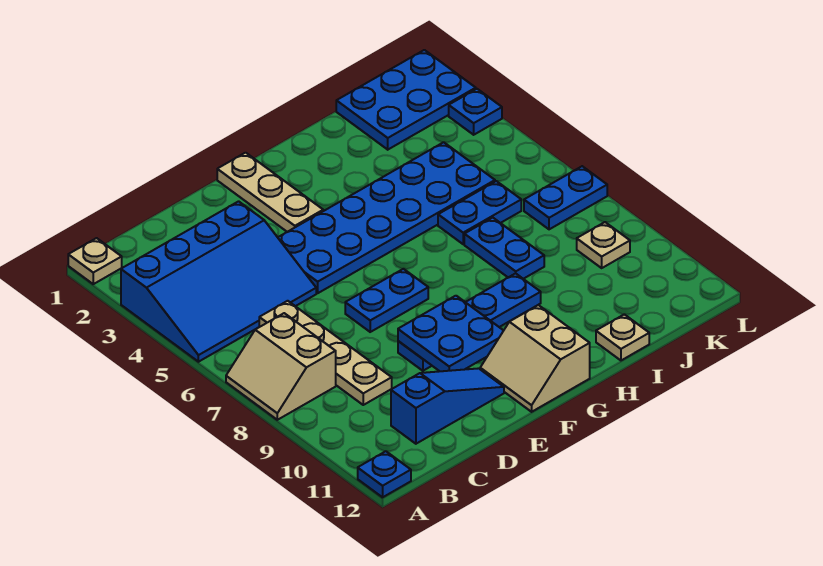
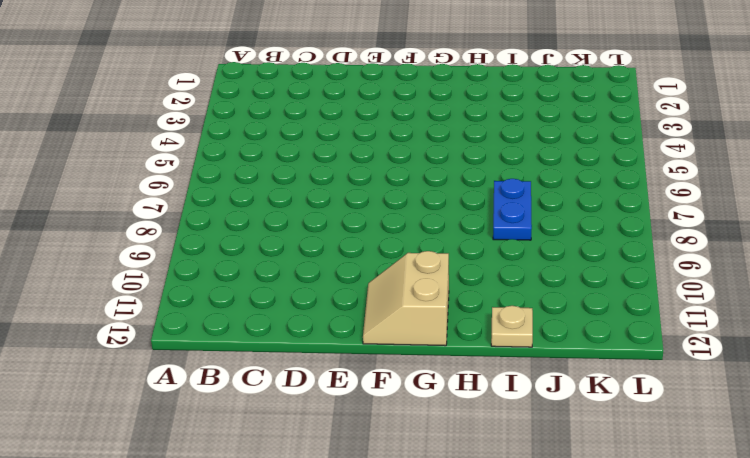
none -> tan 1x1 plate [68,238,122,284]
none -> blue 3x4 slope [121,201,316,362]
none -> tan 2x2 slope [226,313,336,420]

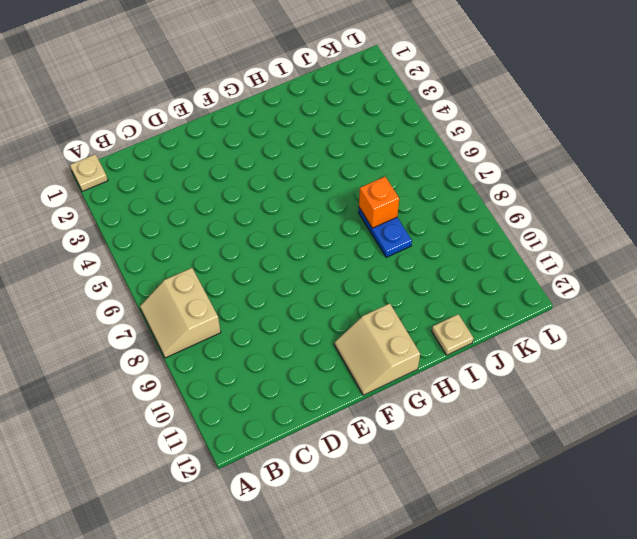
orange 1x1 brick [359,177,399,228] -> none
none -> blue 3x4 slope [121,201,316,362]
none -> blue 1x1 plate [358,451,411,497]
none -> tan 1x4 plate [259,301,392,405]

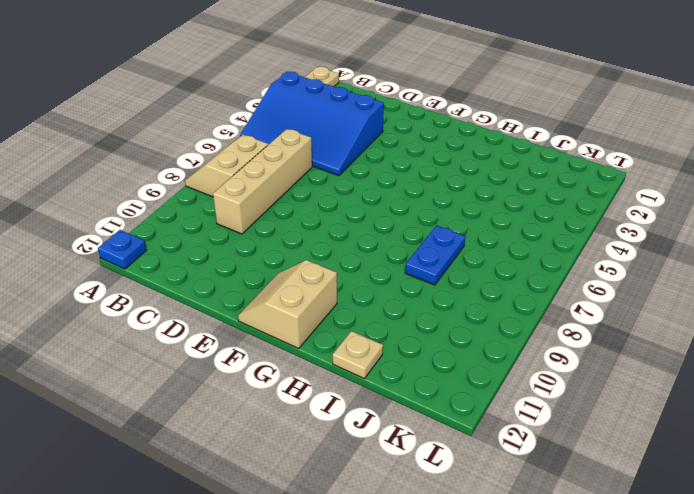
tan 1x4 brick [213,129,312,234] -> tan 1x4 plate [259,301,392,405]
none -> blue 1x3 slope [391,368,504,444]
none -> blue 2x6 plate [278,142,495,293]
none -> blue 1x2 plate [345,269,428,332]

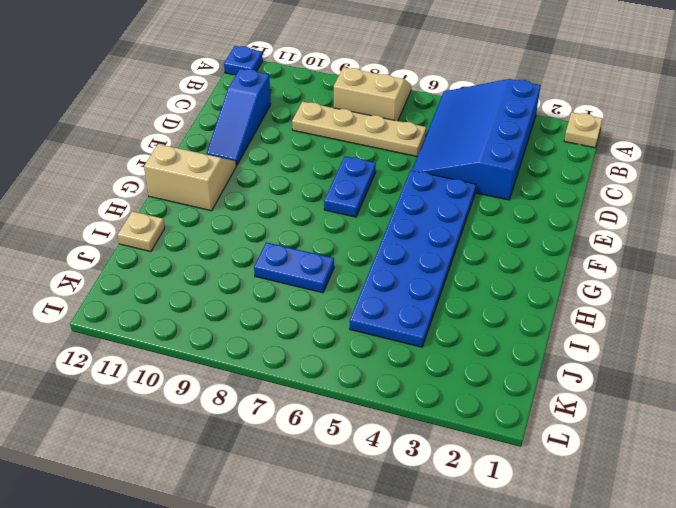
none -> blue 1x4 plate [398,273,541,371]
none -> tan 1x3 plate [217,153,323,232]
none -> blue 1x2 plate [438,181,521,244]

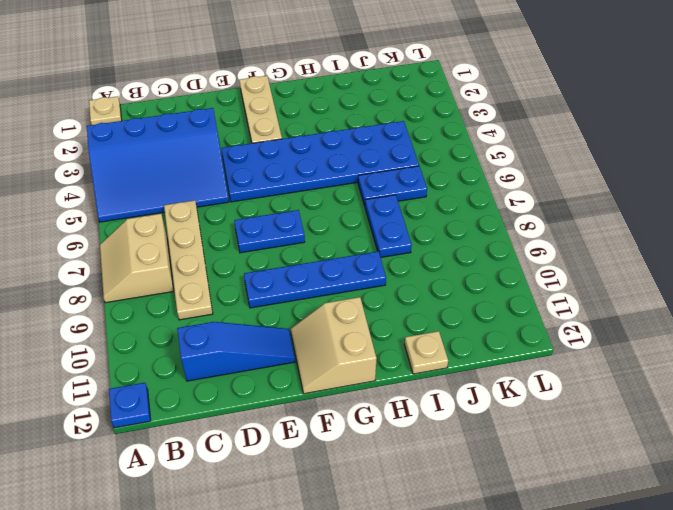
none -> blue 2x3 plate [336,50,476,150]
none -> blue 1x2 plate [524,166,607,229]
none -> tan 1x1 plate [577,222,630,268]

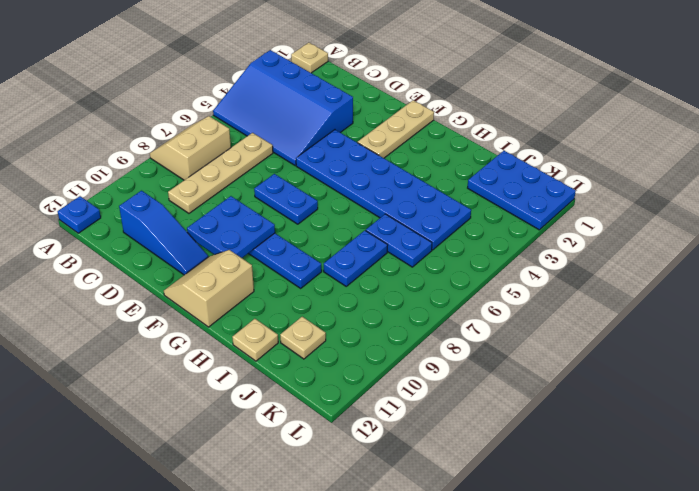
tan 1x1 plate [280,317,326,359] -> tan 1x1 plate moved to [577,222,630,268]
none -> blue 1x2 plate [524,166,607,229]
none -> blue 1x1 plate [449,89,502,135]

